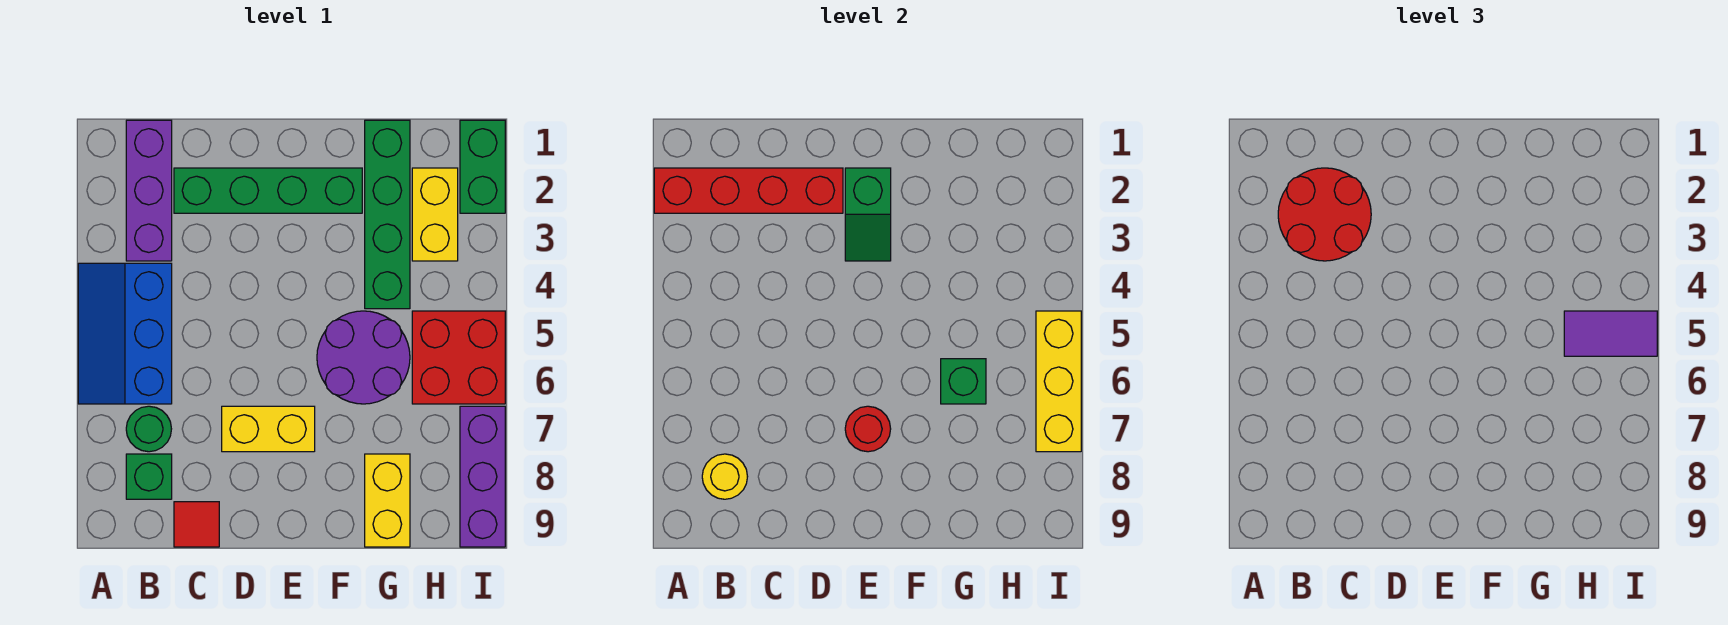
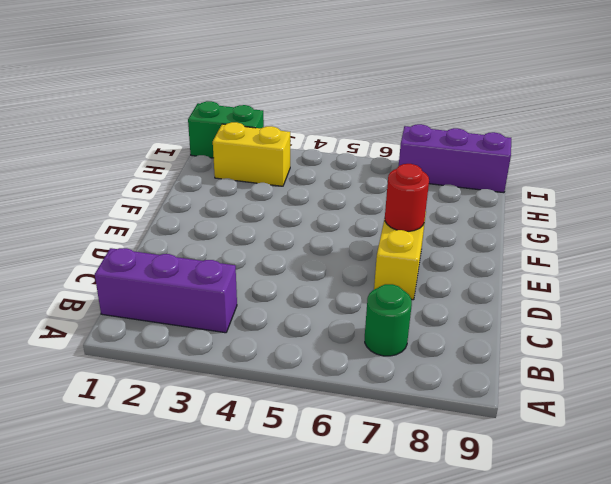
none -> blue 2x3 slope [78,263,172,404]
none -> green 1x1 brick [126,454,172,499]
none -> green 1x4 brick [174,168,362,213]

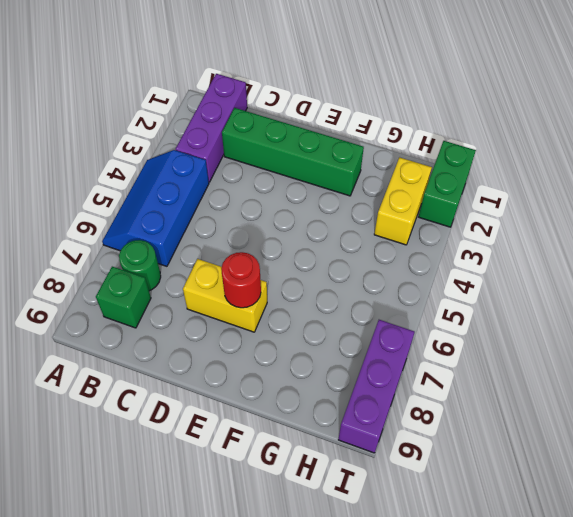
none -> red 1x1 tile [174,502,219,547]
none -> purple 2x2 round brick [317,311,410,404]
none -> green 1x4 brick [365,120,410,309]

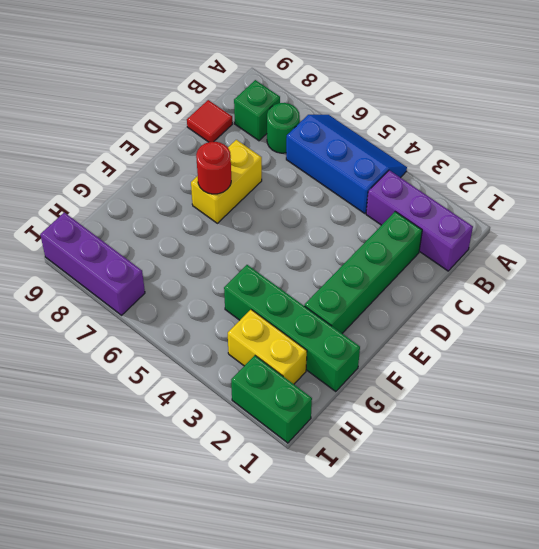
none -> purple 2x2 round brick [317,311,410,404]
none -> yellow 1x2 brick [365,454,410,547]
none -> red 2x2 brick [412,311,505,404]

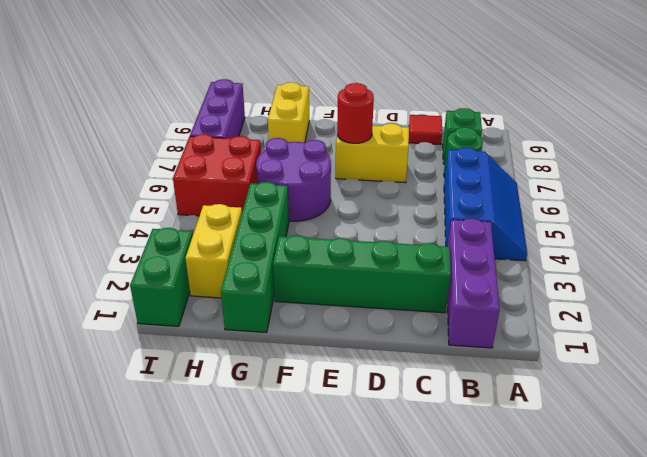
none -> red 1x4 brick [654,168,843,213]
none -> yellow 1x1 round brick [702,454,748,499]
none -> green 1x2 slope [845,168,891,261]

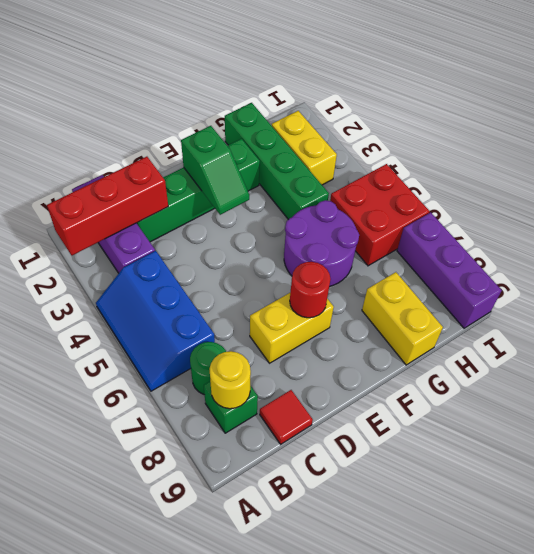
red 1x3 brick [47,157,168,255] -> red 1x4 brick [654,168,843,213]
none -> green 1x2 brick [460,120,505,213]
none -> green 1x1 brick [941,359,986,404]
none -> yellow 1x3 brick [1036,311,1081,452]

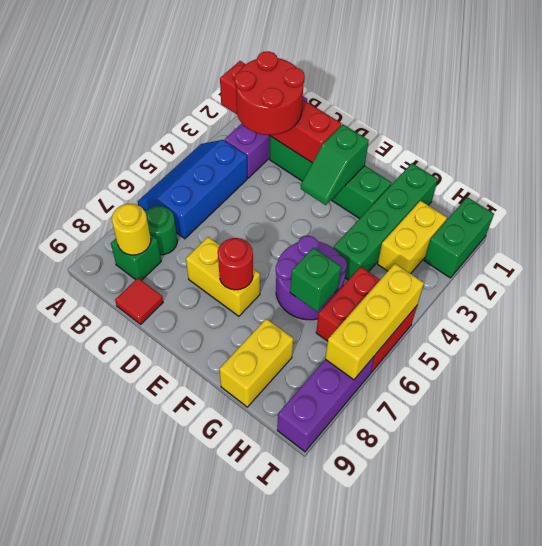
none -> purple 1x2 tile [1564,311,1657,356]

